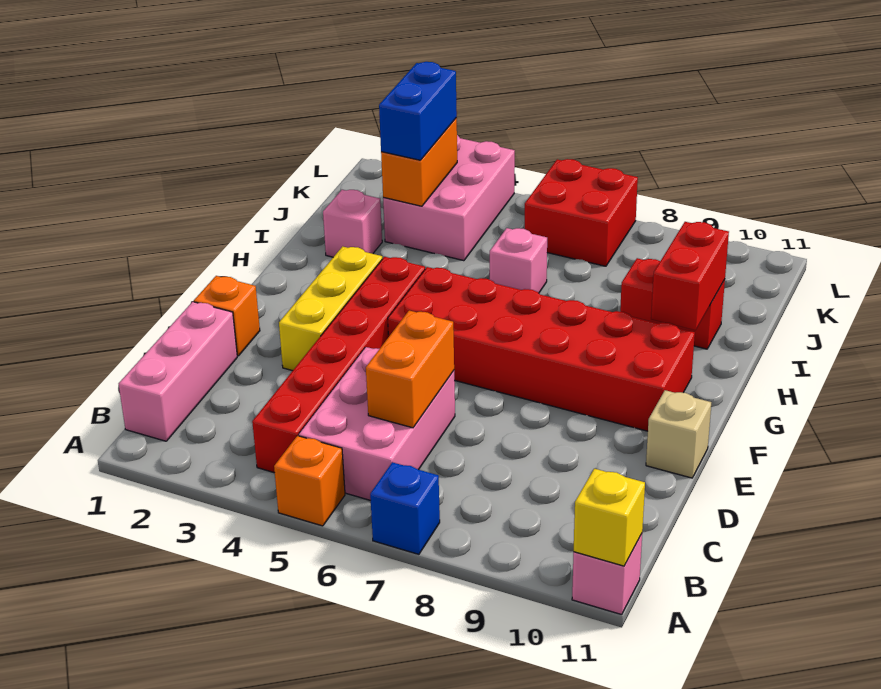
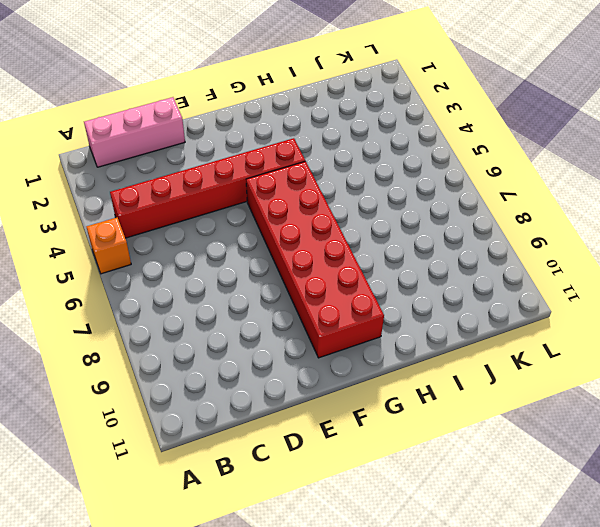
none -> blue 1x1 brick [370,462,440,554]
none -> pink 1x1 brick [572,534,642,615]
none -> pink 2x3 brick [299,347,455,500]

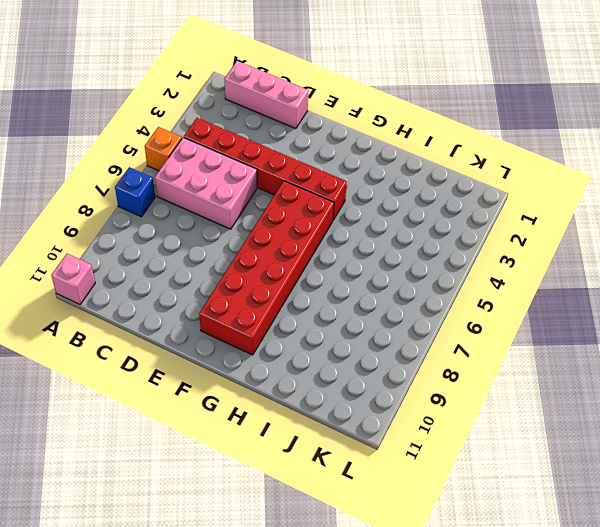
none -> orange 1x1 brick [194,276,260,356]
none -> yellow 1x3 brick [279,246,382,371]
none -> tan 1x1 brick [646,390,711,478]

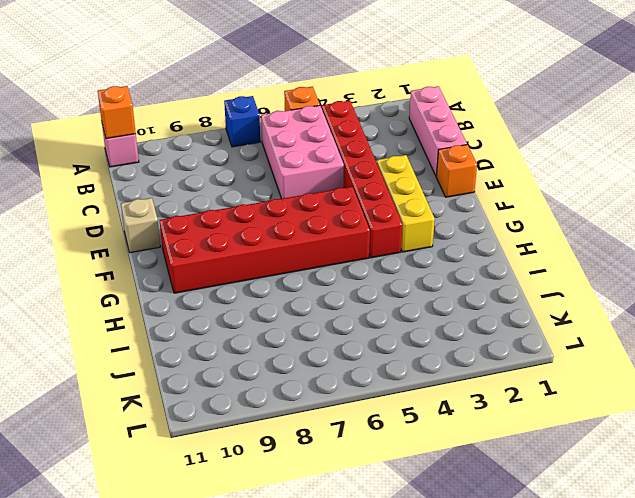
orange 1x1 brick [98,86,136,139] -> yellow 1x1 brick [574,469,645,566]
none -> pink 1x1 brick [323,190,382,257]
none -> pink 1x1 brick [489,228,547,293]
none -> red 1x2 brick [620,258,725,349]

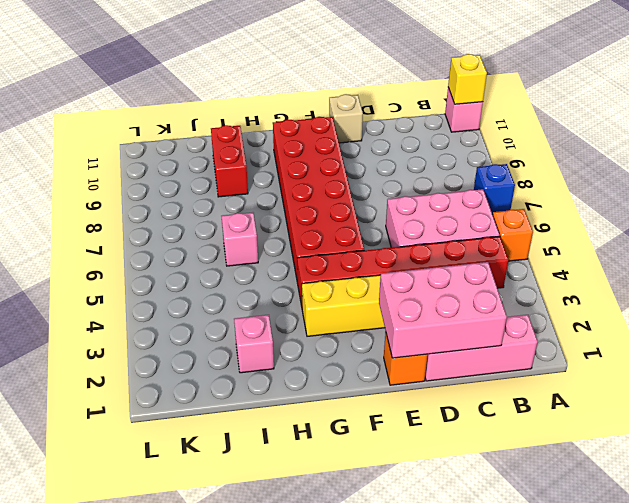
pink 2x3 brick [379,262,507,358] -> pink 2x3 brick moved to [383,135,515,261]
none -> red 2x2 brick [525,159,638,266]
none -> orange 1x2 brick [366,311,454,428]
none -> red 1x2 brick [651,222,729,330]

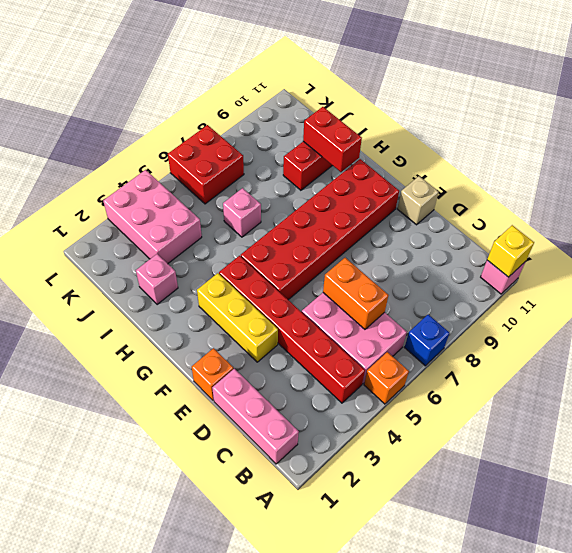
none -> orange 1x2 brick [381,118,457,206]
none -> blue 1x2 brick [379,62,457,160]

